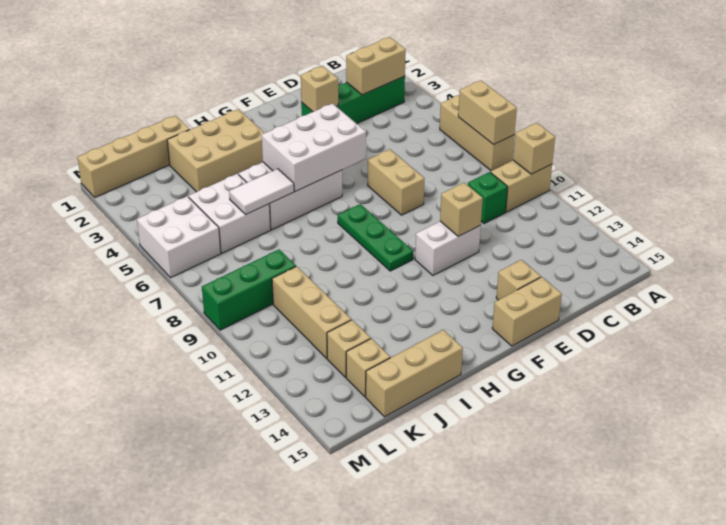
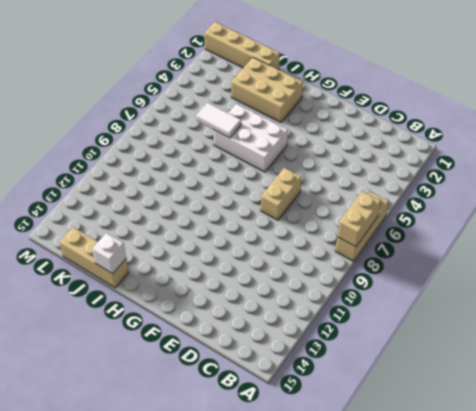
white 1x1 brick [92,233,126,274] -> none
none -> tan 1x2 brick [491,160,552,212]
none -> green 1x4 brick [301,76,405,124]
none -> green 1x1 brick [468,172,508,224]

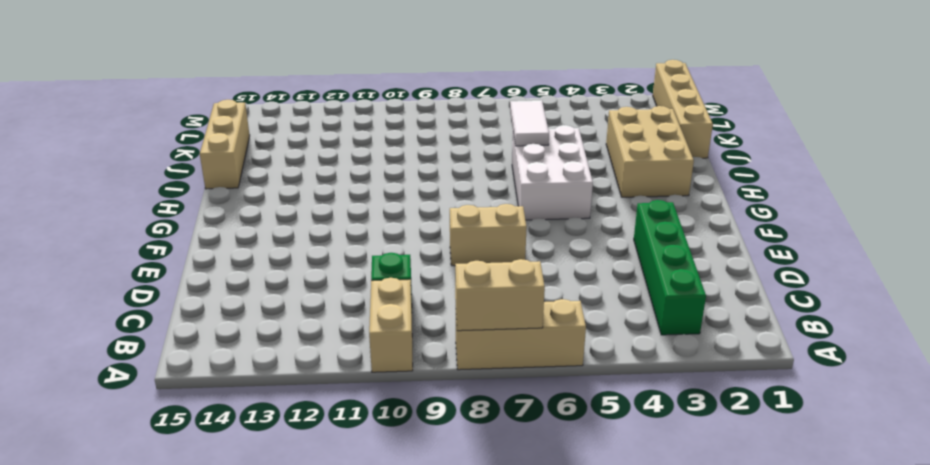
none -> white 1x2 brick [415,221,481,275]
none -> tan 1x1 brick [496,260,541,300]
none -> tan 1x2 brick [492,277,562,346]

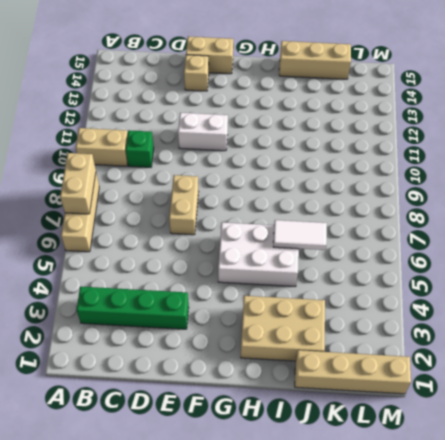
none -> green 1x3 plate [338,204,413,271]
none -> white 2x2 brick [189,174,271,253]
none -> green 1x3 brick [202,250,296,330]

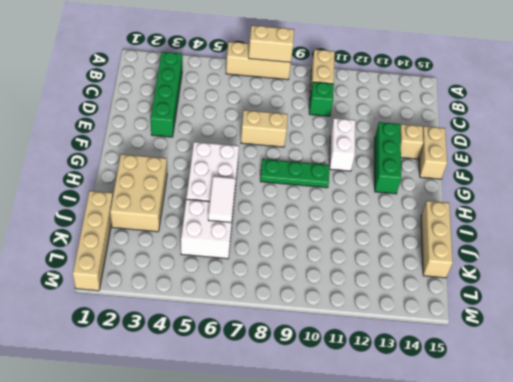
green 1x3 brick [375,122,401,194] -> green 1x3 brick moved to [202,250,296,330]
none -> tan 1x3 brick [272,266,351,358]
none -> tan 1x1 brick [327,320,371,377]
none -> tan 1x1 brick [346,339,390,397]

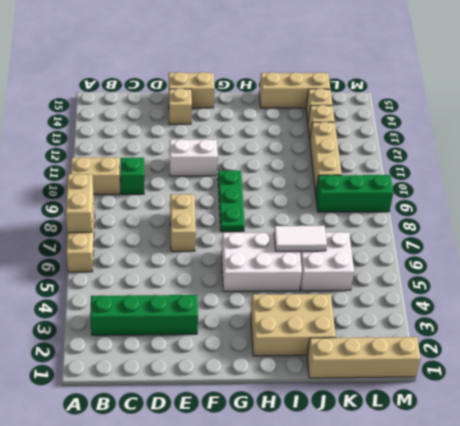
none -> white 2x2 brick [137,196,221,277]
none -> tan 1x1 brick [513,123,555,174]
none -> tan 1x2 brick [346,37,406,95]

